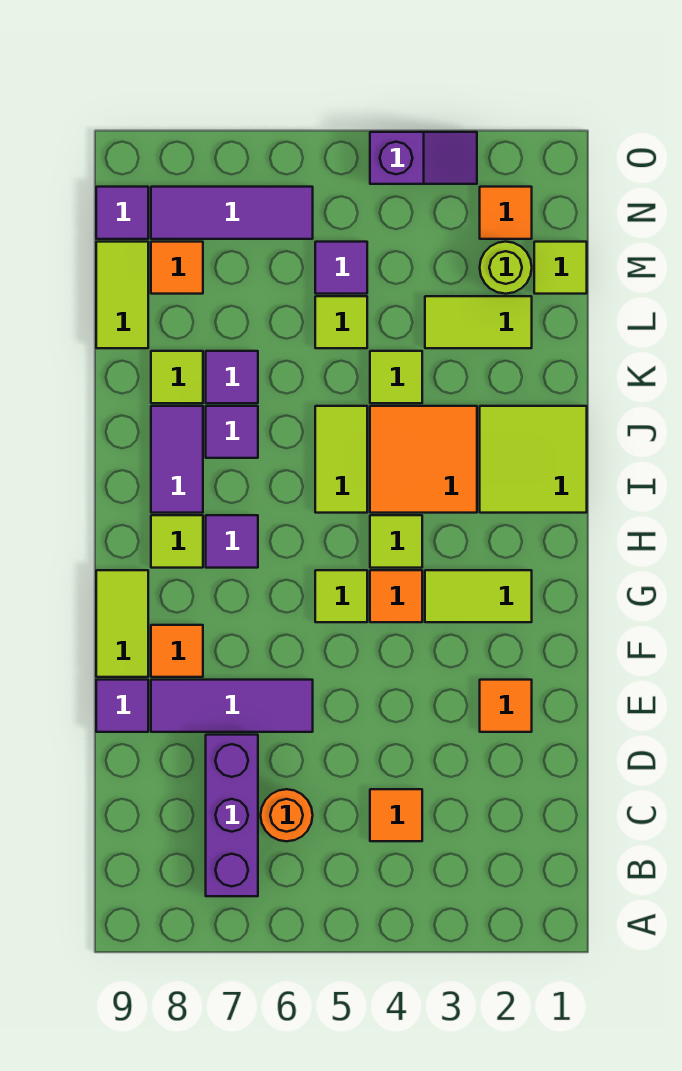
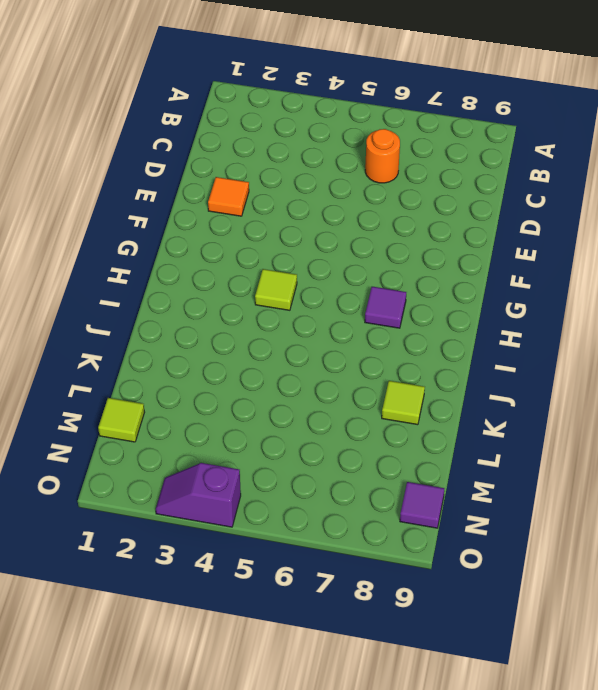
none -> purple 1x3 brick [206,735,258,896]
none -> orange 1x1 tile [370,789,422,841]
none -> purple 1x3 tile [151,680,313,732]
none -> purple 1x1 tile [96,680,148,732]

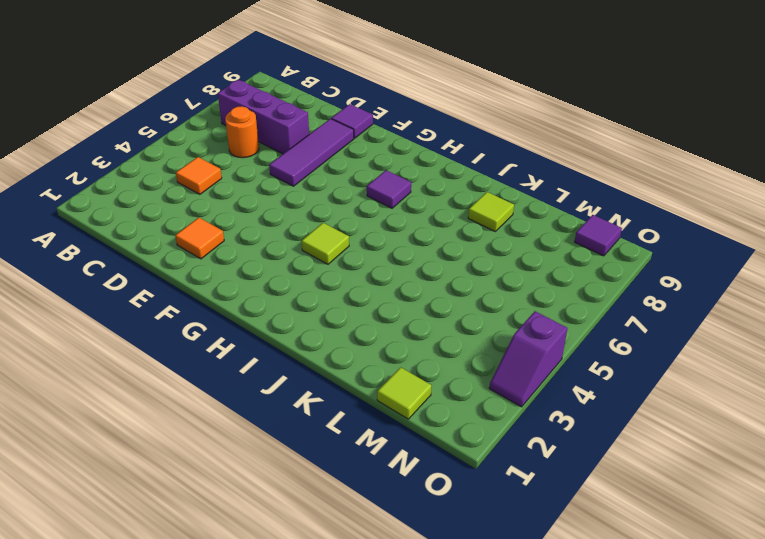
none -> orange 1x1 tile [151,625,203,677]
none -> lime 1x2 tile [96,570,148,677]
none -> lime 1x2 tile [425,570,532,622]
none -> orange 1x1 tile [370,570,422,622]

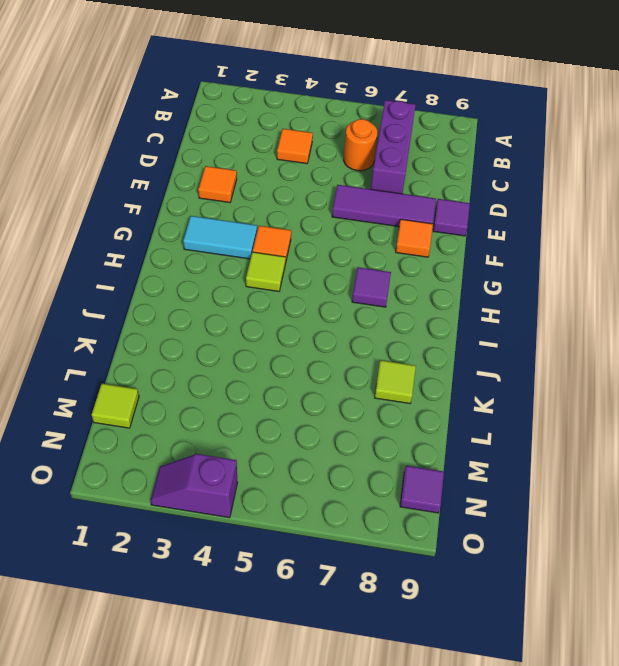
cyan 1x2 tile [183,216,257,259] -> lime 1x2 tile [425,570,532,622]
none -> lime 1x2 tile [96,570,148,677]
none -> lime 1x1 tile [315,570,367,622]
none -> lime 1x1 tile [151,515,203,568]
none -> lime 2x2 tile [480,406,587,513]

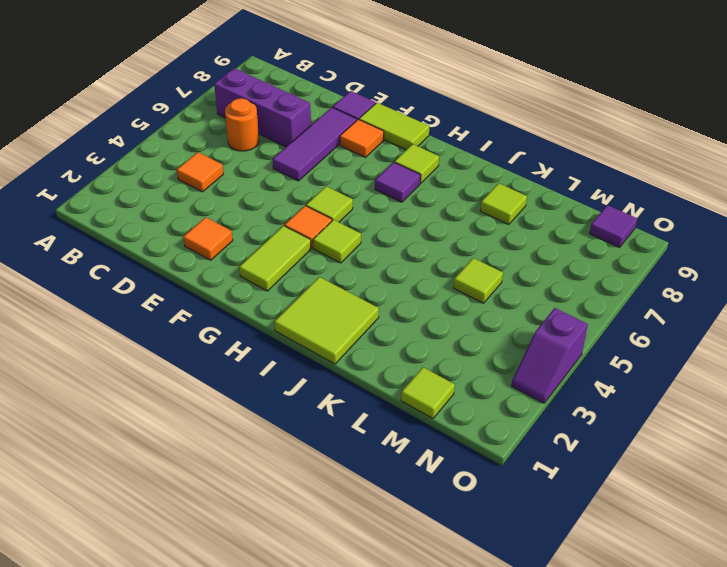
none -> orange 2x2 tile [370,406,477,513]
none -> lime 1x2 tile [315,406,367,513]
none -> purple 1x2 tile [151,406,203,513]
none -> purple 1x1 tile [206,406,258,458]

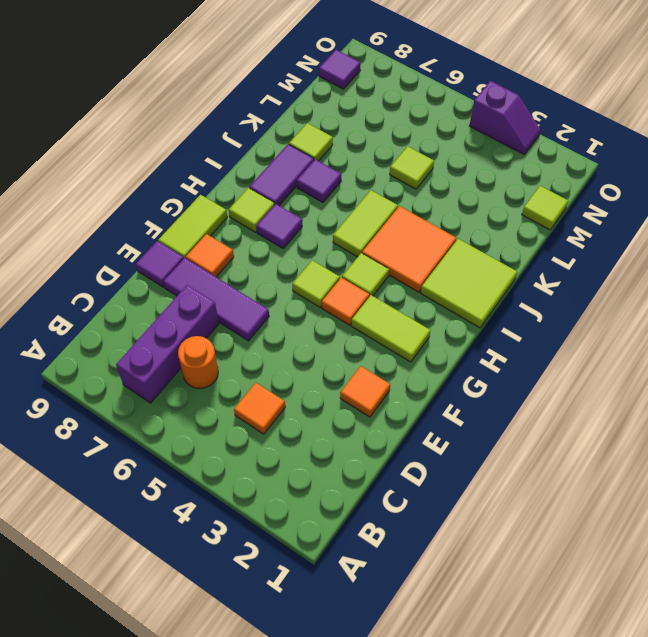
none -> lime 1x1 tile [370,351,422,403]
none -> purple 1x1 tile [206,351,258,403]
none -> lime 1x2 tile [425,296,532,348]
none -> lime 1x2 tile [96,242,148,348]

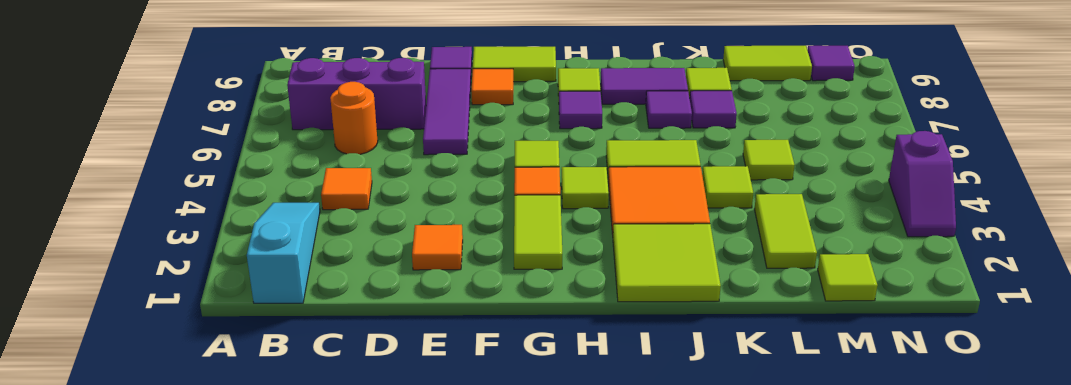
cyan 1x3 slope [247,203,320,303] -> none
none -> lime 1x1 round brick [480,242,532,294]
none -> purple 1x1 tile [315,242,367,294]
none -> orange 1x1 tile [151,242,203,294]
none -> orange 1x1 tile [480,187,532,239]

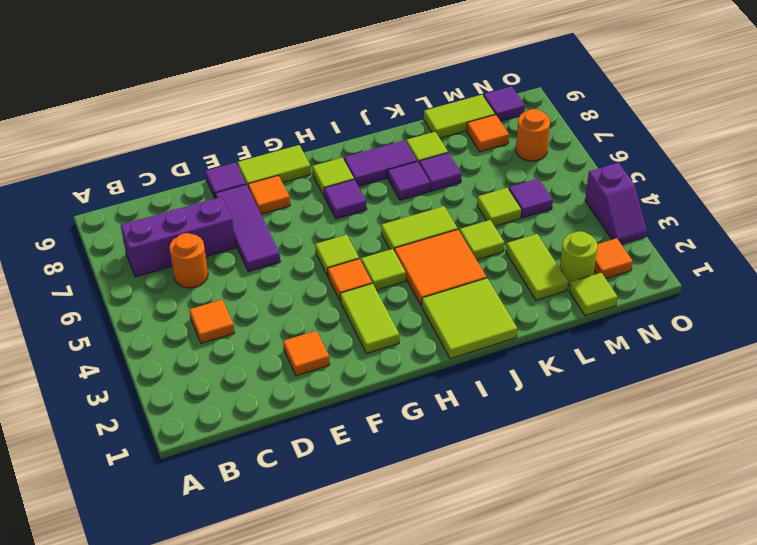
orange 1x1 round brick [516,109,550,161] -> purple 1x3 tile [151,187,313,239]

